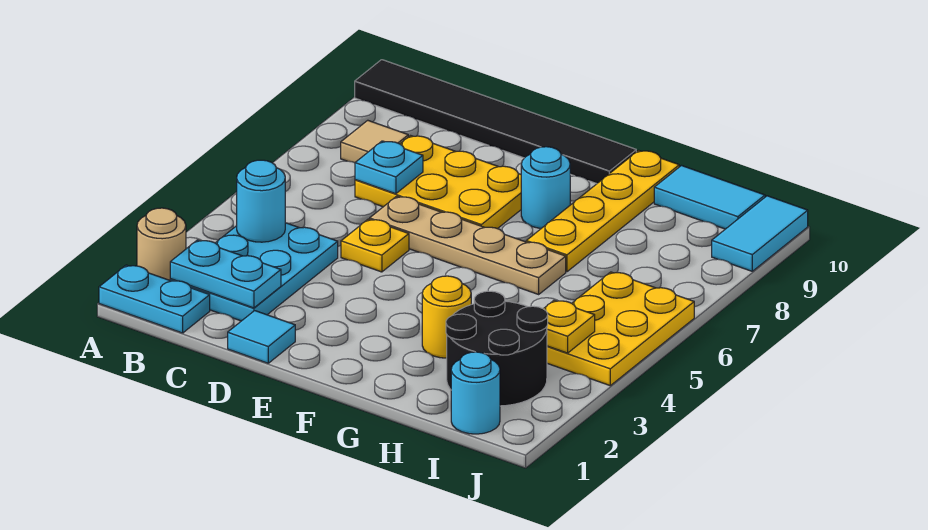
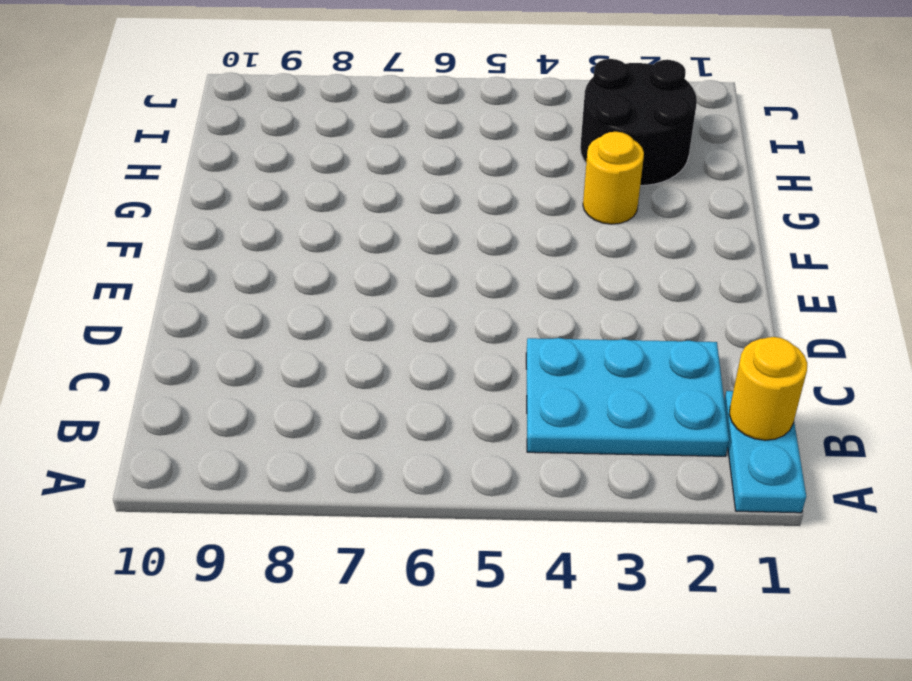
yellow 1x1 round brick [729,337,807,440] -> none
none -> tan 1x1 round brick [137,208,186,280]
none -> black 1x6 tile [355,60,636,184]
none -> tan 1x1 tile [341,120,408,163]

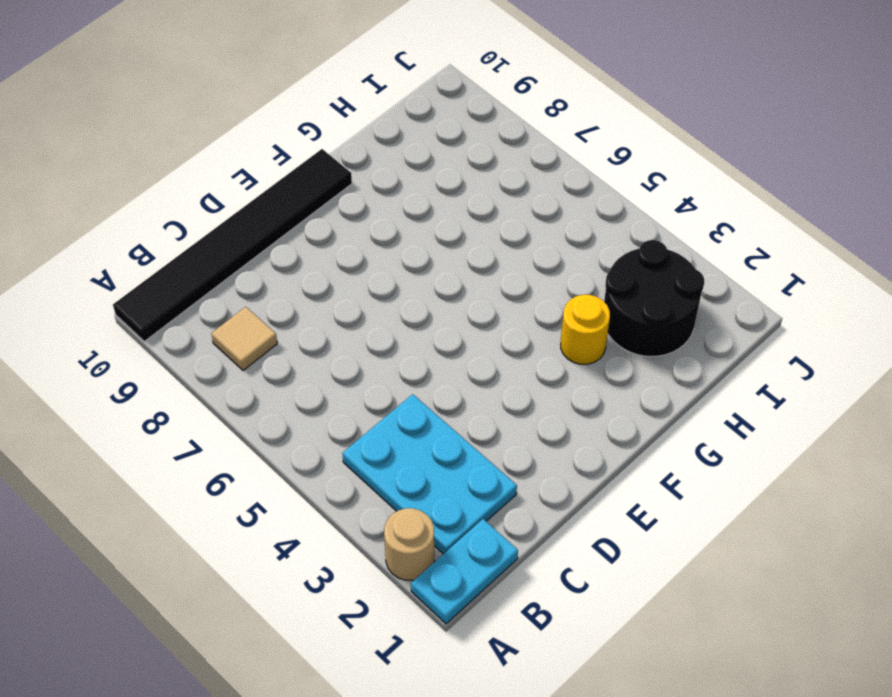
none -> yellow 2x3 plate [355,136,521,229]
none -> cyan 1x1 tile [228,311,295,363]
none -> yellow 1x1 plate [341,219,409,272]

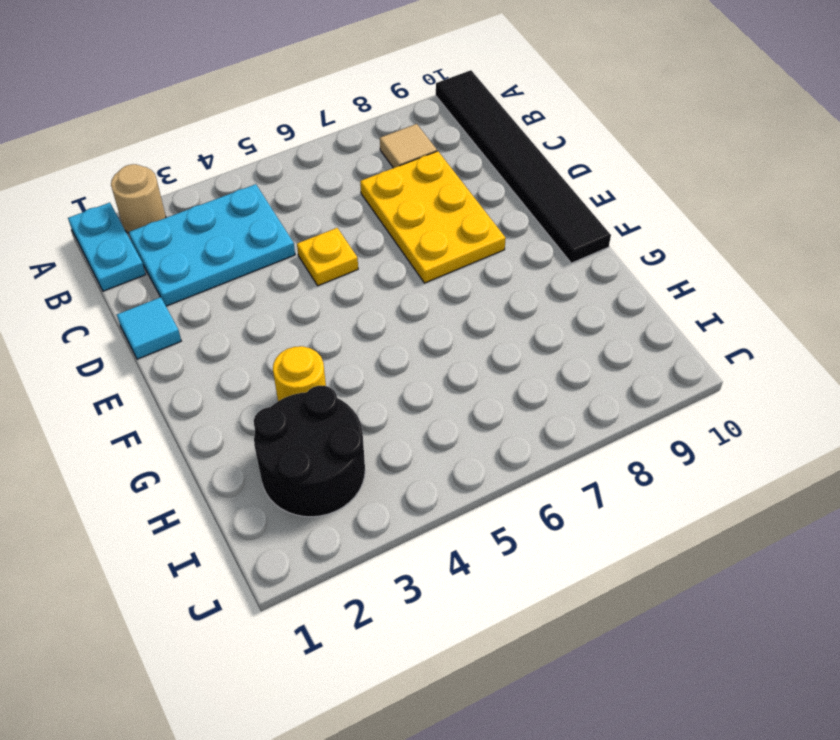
none -> tan 1x4 plate [370,196,566,294]
none -> cyan 1x1 round brick [521,147,570,228]
none -> yellow 1x4 plate [526,150,679,272]

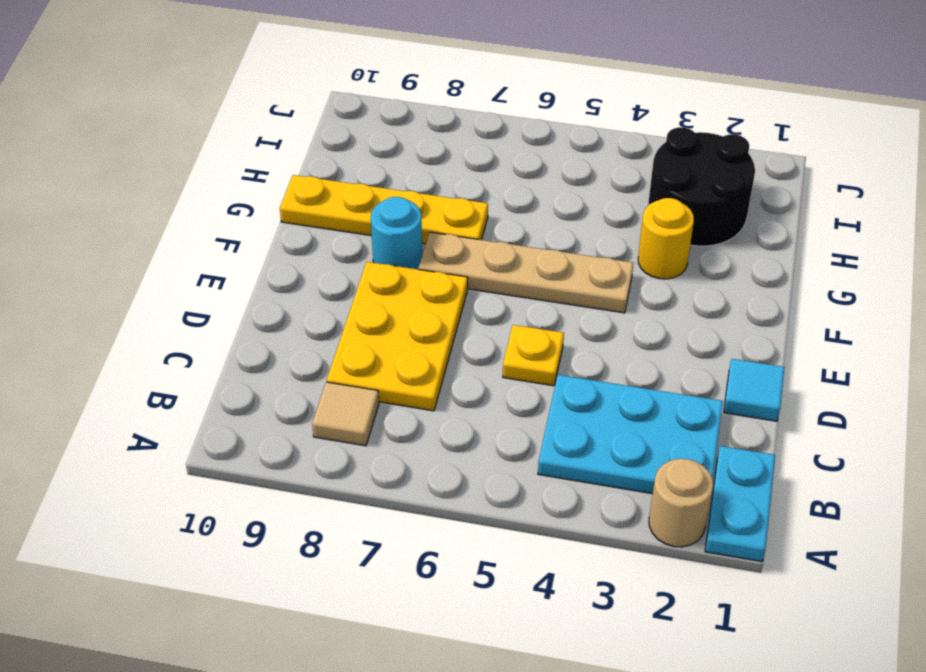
tan 1x4 plate [419,232,633,313] -> tan 1x4 plate turned to [370,196,566,294]
none -> black 1x6 tile [355,60,636,184]
none -> cyan 1x2 tile [654,166,765,229]
none -> cyan 1x1 round brick [451,352,500,434]

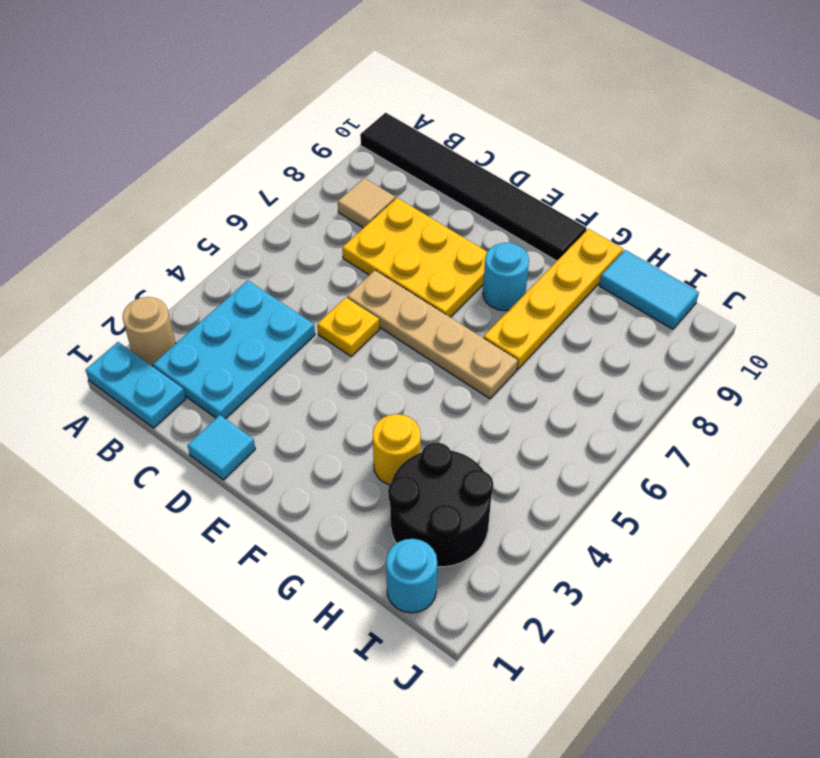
none -> yellow 2x3 plate [547,272,694,386]
none -> cyan 1x2 tile [712,196,808,271]
none -> cyan 1x2 plate [170,240,281,308]

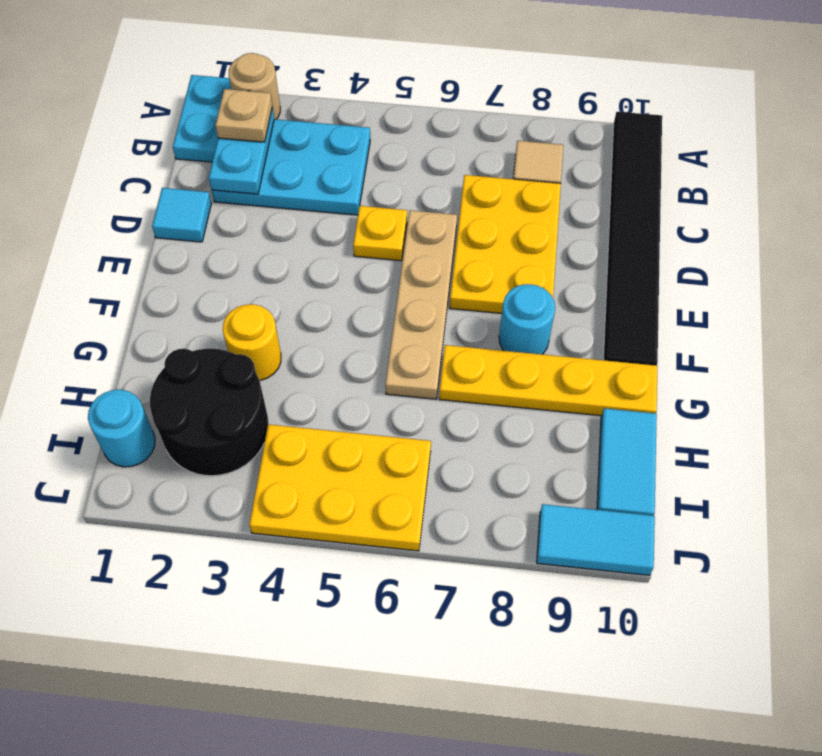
tan 1x1 plate [215,89,272,142] -> none
none -> cyan 1x1 round brick [237,160,285,242]
none -> cyan 1x1 plate [355,141,423,194]
none -> yellow 1x1 plate [544,300,595,353]

